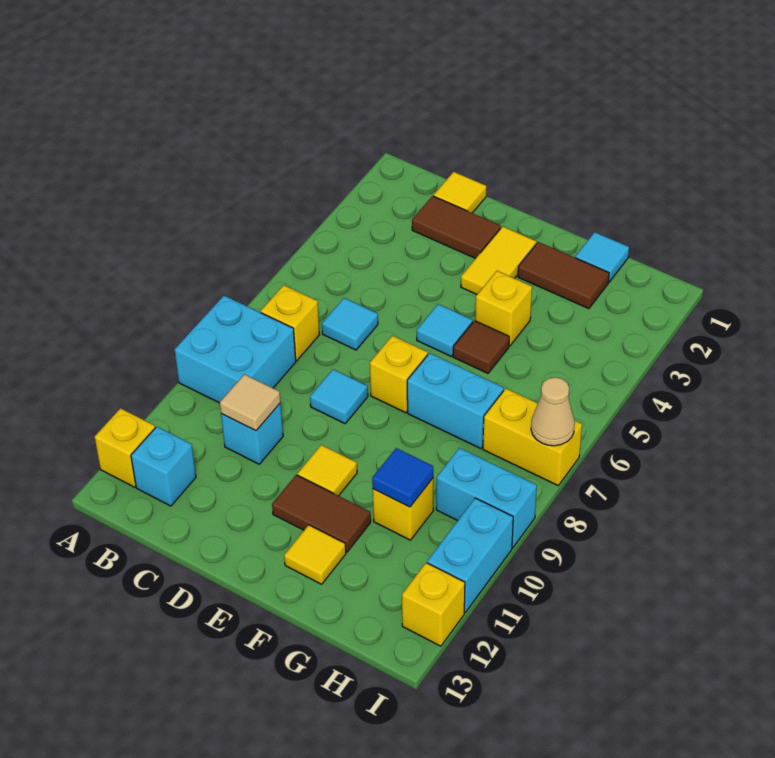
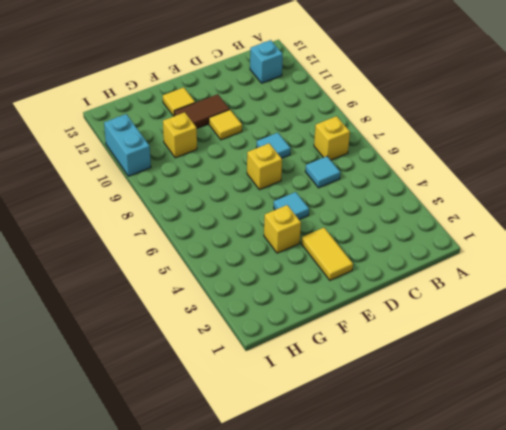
none -> cyan 2x2 brick [175,296,296,403]
none -> yellow 1x1 brick [95,408,155,487]
none -> yellow 1x1 tile [434,172,486,213]

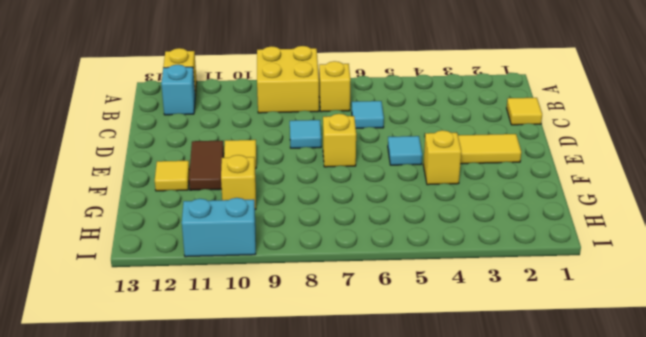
yellow 2x2 brick [257,46,319,113] -> cyan 2x2 brick [175,296,296,403]
none -> brown 1x2 tile [412,196,501,259]
none -> cyan 1x1 brick [221,403,283,464]
none -> brown 1x2 tile [518,242,609,309]

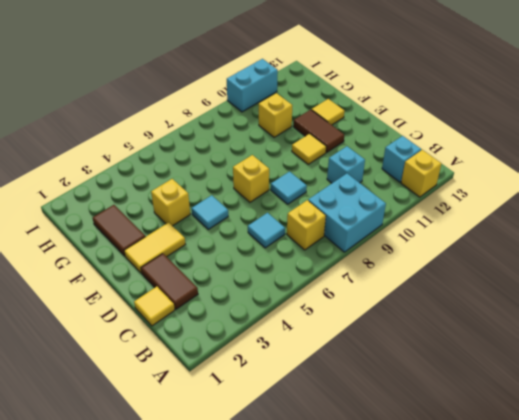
none -> brown 1x1 tile [453,321,509,373]
none -> cyan 1x2 brick [407,353,504,449]
none -> cyan 1x1 tile [575,232,629,282]

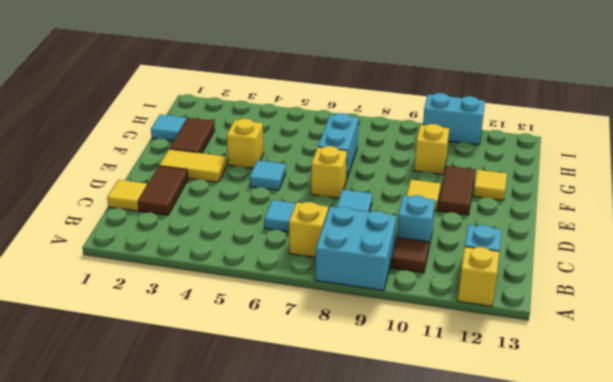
brown 1x1 tile [391,238,429,273] -> brown 1x1 tile moved to [453,321,509,373]
none -> yellow 1x2 brick [483,389,582,485]
none -> cyan 1x2 brick [436,448,537,548]
none -> yellow 1x1 brick [402,563,465,646]

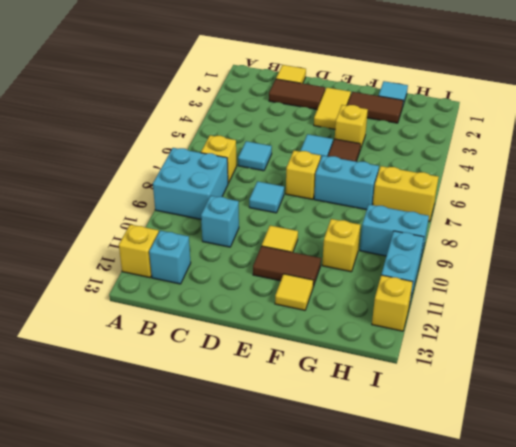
none -> tan 1x1 tile [220,374,280,431]
none -> blue 1x1 tile [372,448,433,507]
none -> tan 1x1 cone [531,377,575,446]

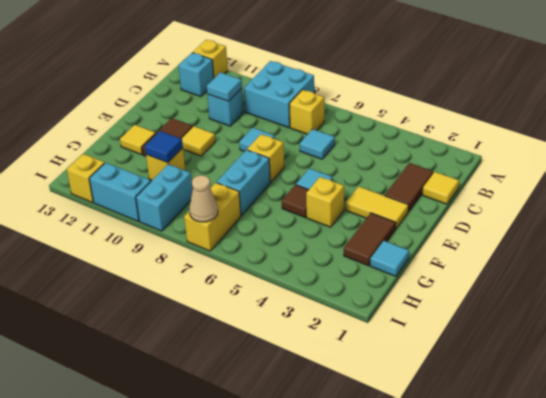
cyan 1x1 tile [207,72,242,101] -> tan 1x1 tile [220,374,280,431]

